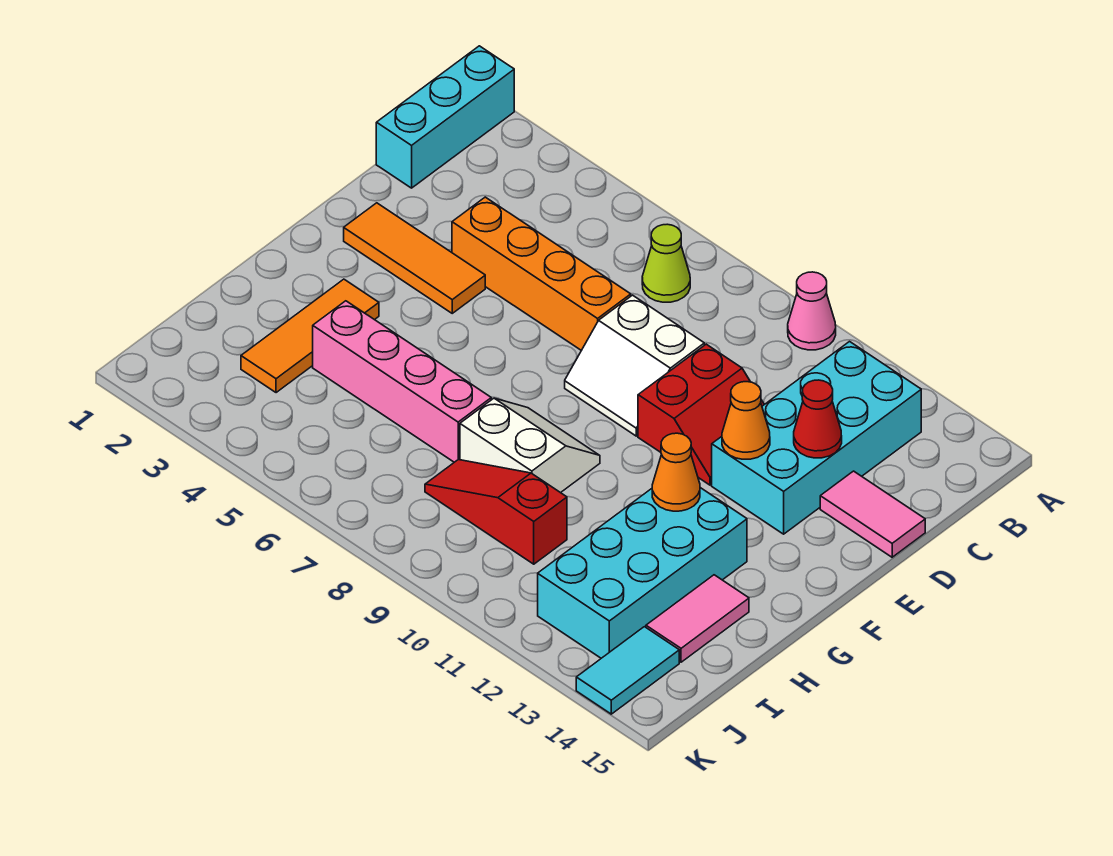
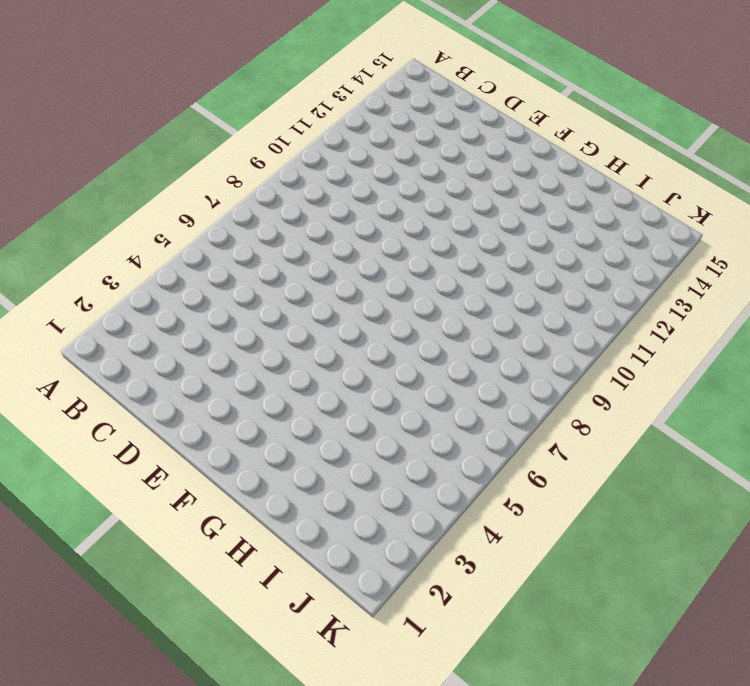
none -> cyan 1x3 brick [376,46,514,188]
none -> pink 1x1 cone [788,272,836,350]
none -> lime 1x1 cone [642,224,690,302]

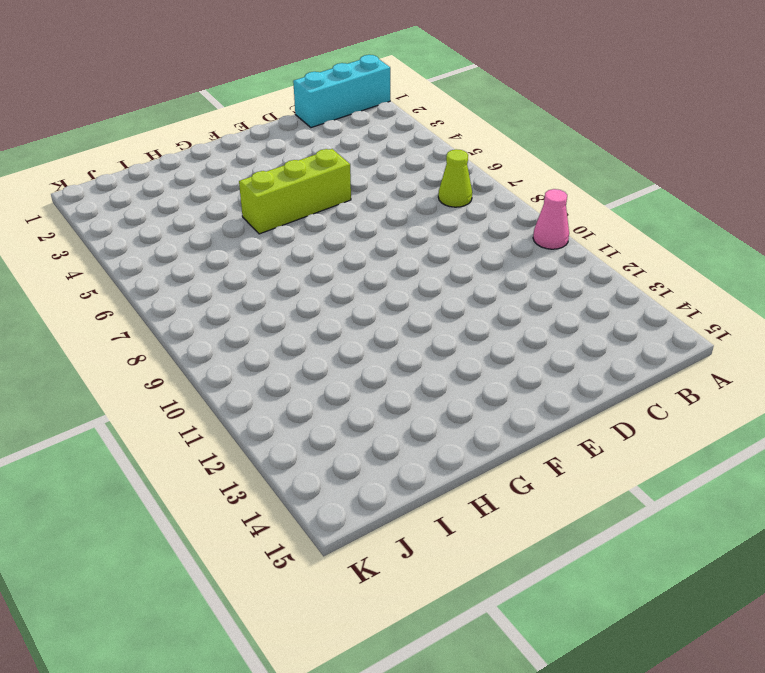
lime 1x3 brick [239,149,351,234] -> none
none -> cyan 2x4 brick [712,342,921,534]
none -> orange 1x4 brick [452,197,631,350]
none -> white 2x2 slope [565,295,704,436]

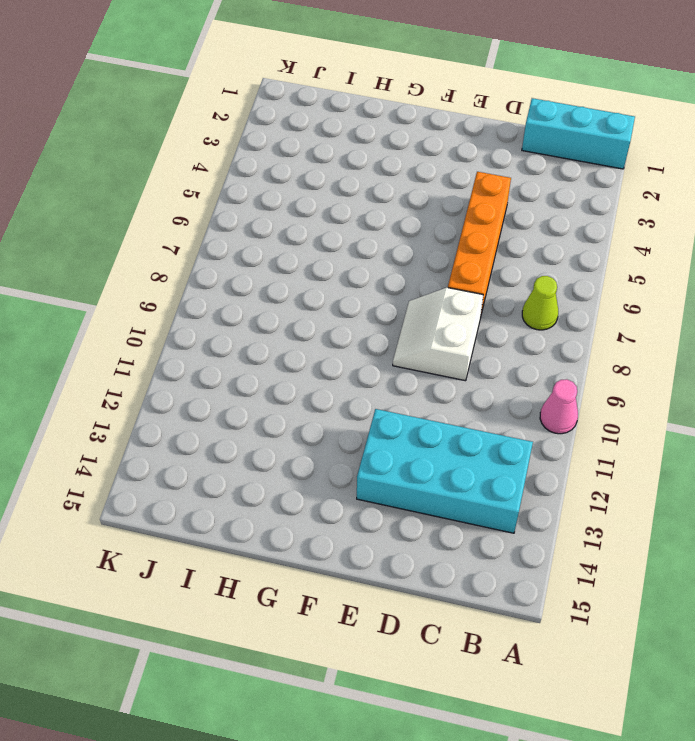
none -> red 2x2 slope [638,344,764,485]
none -> pink 1x2 tile [820,471,925,557]
none -> orange 1x3 tile [344,203,485,313]

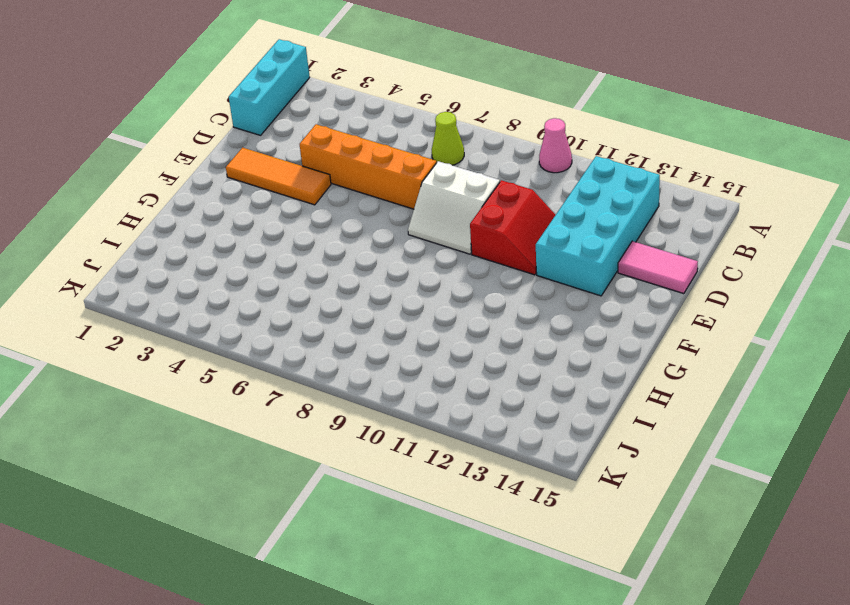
none -> orange 1x3 tile [241,279,379,393]
none -> white 2x2 slope [460,398,600,493]
none -> cyan 2x4 brick [538,488,747,658]

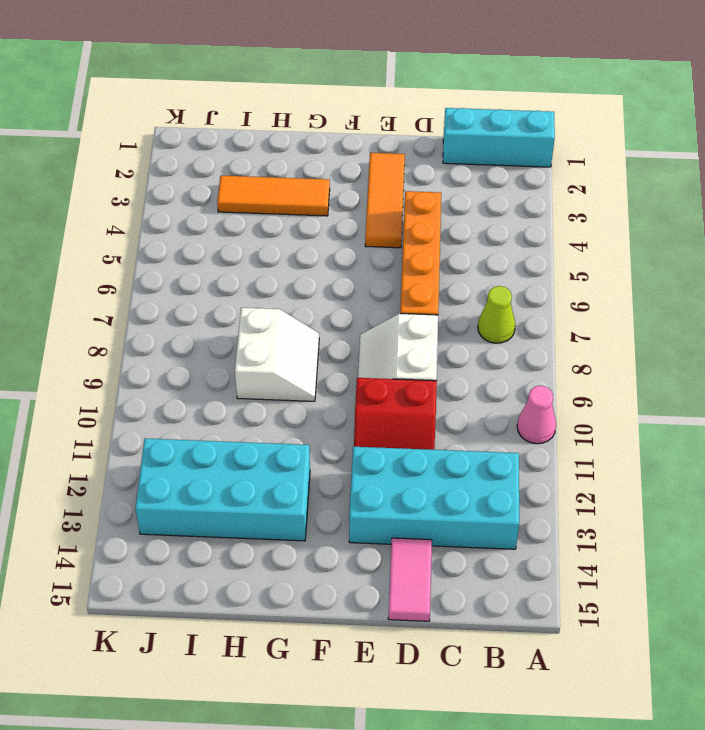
none -> pink 1x4 brick [313,301,491,462]
none -> pink 1x2 tile [646,575,749,662]
none -> red 1x3 slope [425,460,567,564]

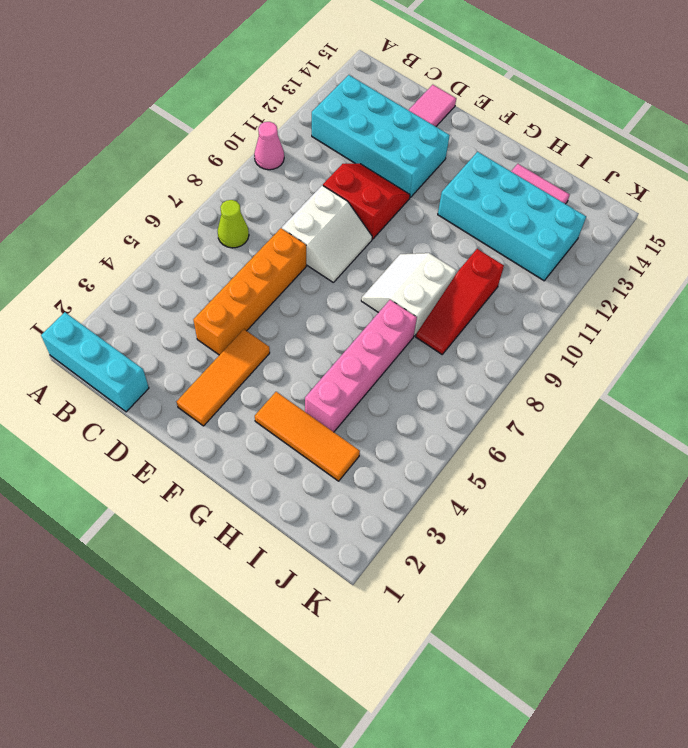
none -> cyan 1x2 tile [576,627,679,714]
none -> red 1x1 cone [794,380,842,458]
none -> orange 1x1 cone [722,382,770,459]

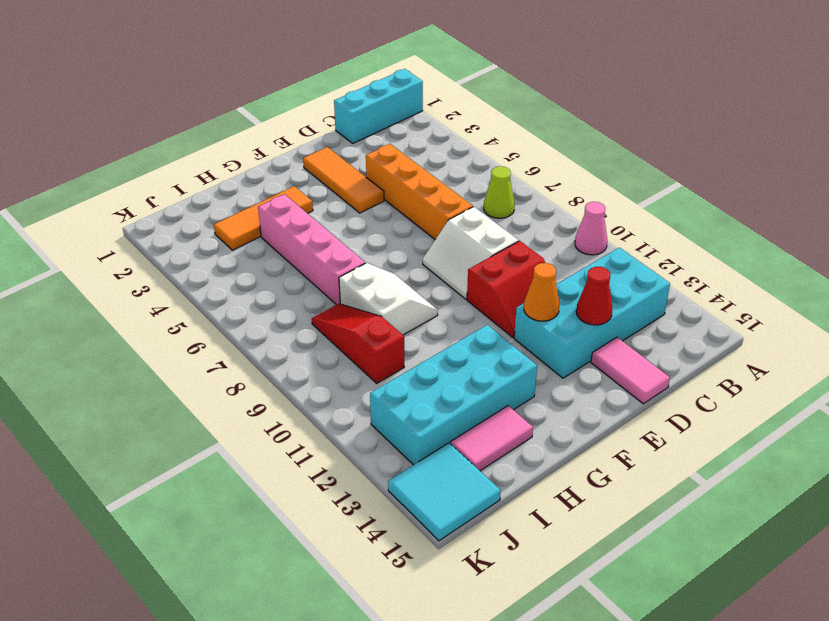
cyan 2x2 tile [388,443,501,541] -> cyan 1x2 tile [576,627,679,714]
none -> orange 1x1 cone [652,433,700,511]

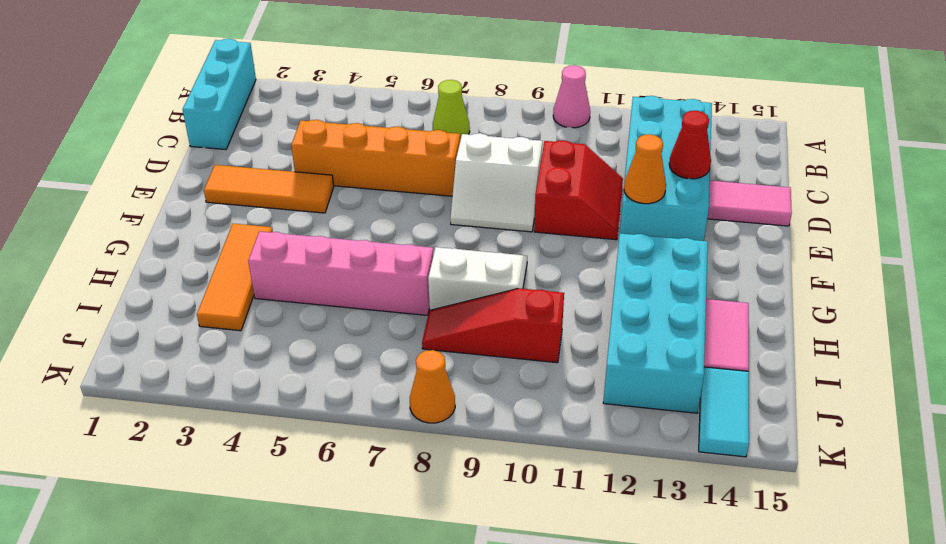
orange 1x1 cone [410,350,455,423] -> orange 1x1 cone moved to [652,433,700,511]

